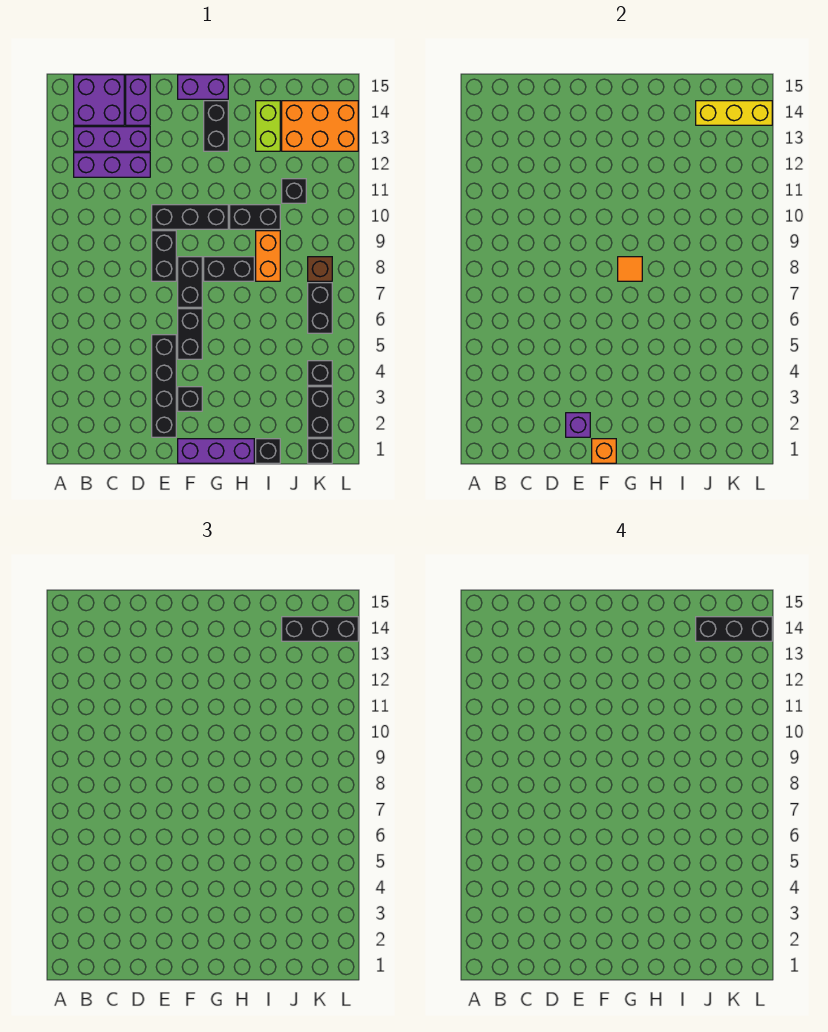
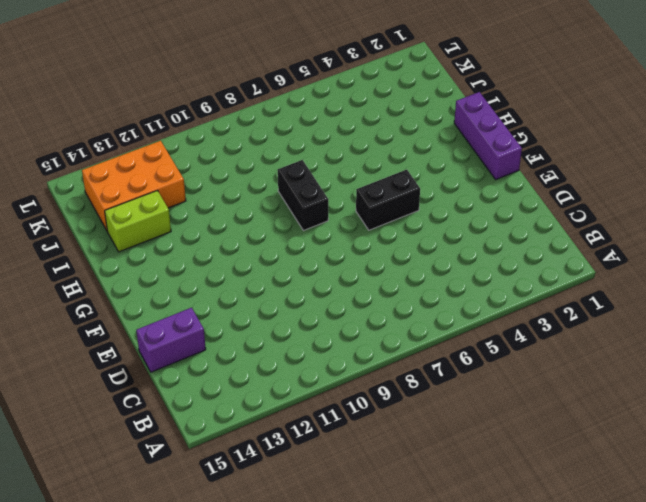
orange 2x3 brick [82,141,186,230] -> orange 2x3 brick turned to [282,101,358,151]
none -> purple 1x3 brick [74,153,150,177]
none -> purple 1x3 brick [74,127,150,151]
none -> purple 2x2 brick [74,75,124,125]
none -> black 1x4 brick [152,335,176,437]

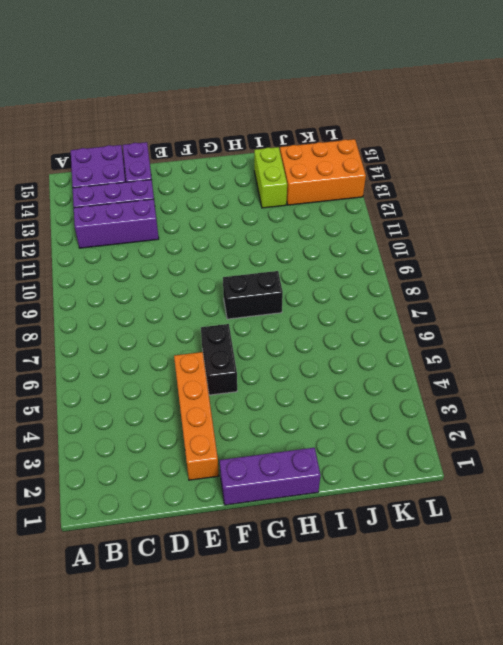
orange 1x4 brick [174,352,219,480] -> black 1x4 brick [152,335,176,437]
none -> black 1x2 brick [152,231,176,281]
none -> black 1x3 brick [152,205,228,229]
none -> black 1x1 brick [178,387,202,411]
none -> black 1x2 brick [178,257,202,307]

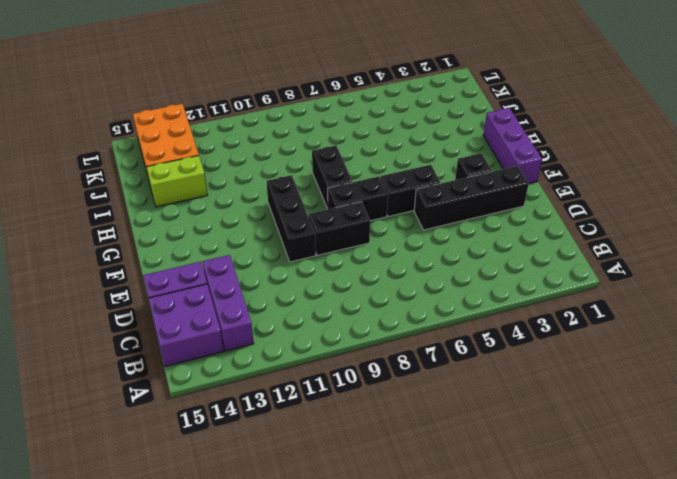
none -> purple 1x3 brick [74,153,150,177]
none -> purple 1x2 brick [178,75,228,99]
none -> black 1x2 brick [204,101,228,151]
none -> black 1x2 brick [230,205,280,229]

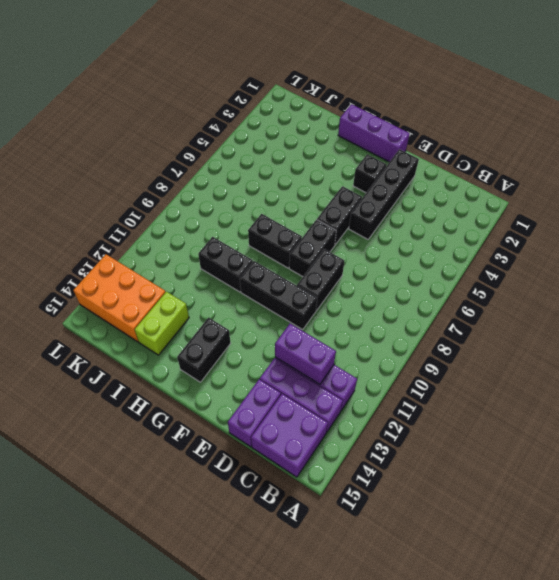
purple 1x2 brick [275,324,336,384] -> purple 1x2 brick moved to [178,75,228,99]
none -> black 1x1 brick [256,439,280,463]
none -> orange 1x2 brick [256,231,280,281]
none -> black 1x1 brick [282,179,306,203]
none -> black 1x1 brick [308,439,332,463]

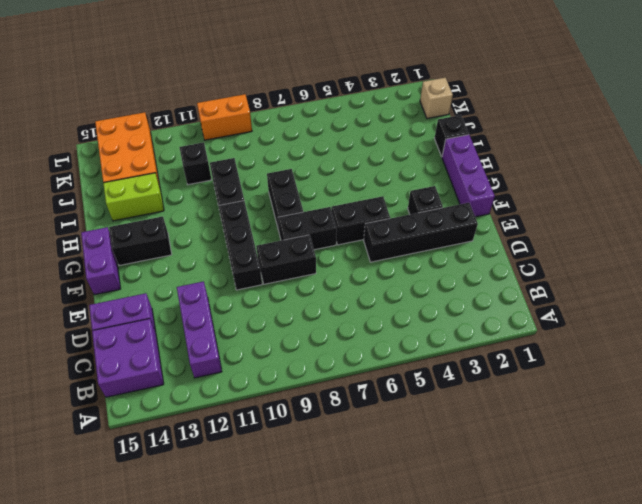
tan 1x1 brick [420,78,453,119] -> black 1x1 brick [308,439,332,463]
orange 1x2 brick [197,94,252,140] -> orange 1x2 brick moved to [256,231,280,281]
none -> purple 1x3 brick [74,127,150,151]
none -> black 1x2 brick [308,387,332,437]
none -> black 1x1 brick [308,361,332,385]
none -> black 1x2 brick [308,283,332,333]

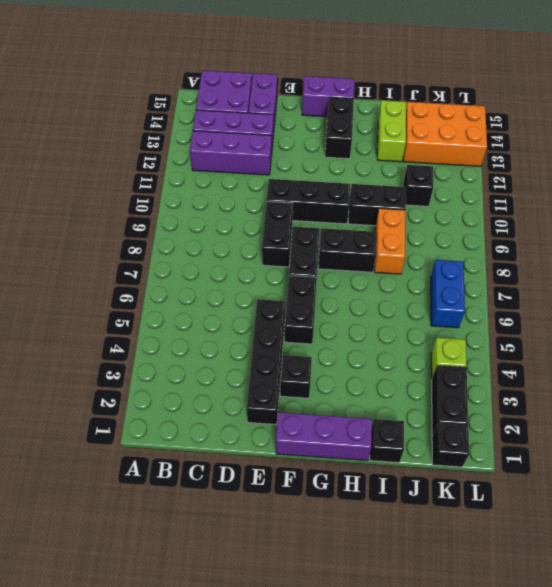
lime 1x1 brick [431,338,467,378] -> black 1x1 brick [308,361,332,385]
blue 1x2 brick [431,260,465,328] -> black 1x2 brick [308,283,332,333]
none -> brown 1x1 brick [308,257,332,281]
none -> purple 1x1 brick [566,413,590,437]
none -> orange 1x1 brick [592,439,616,463]
none -> orange 1x1 tile [618,257,642,281]

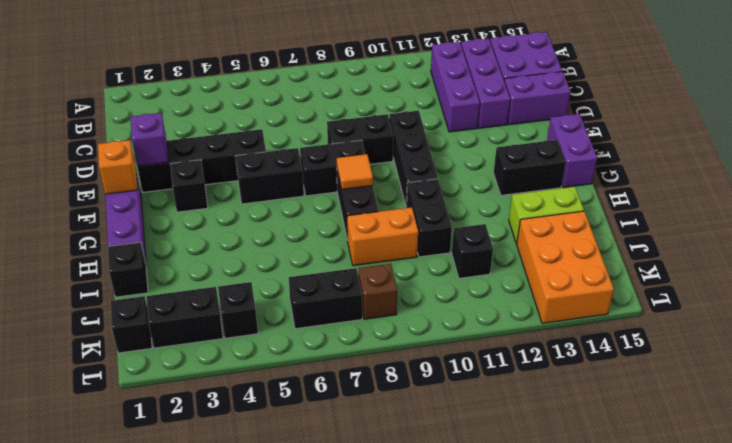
none -> yellow 1x3 brick [696,101,772,125]
none -> black 1x3 brick [282,617,358,641]
none -> black 1x3 brick [696,617,772,641]

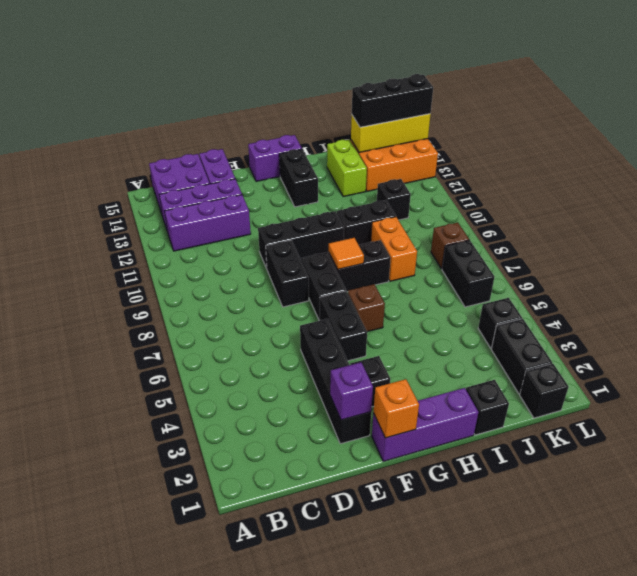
brown 1x1 brick [348,284,385,332] -> none
none -> black 1x3 brick [696,617,772,641]

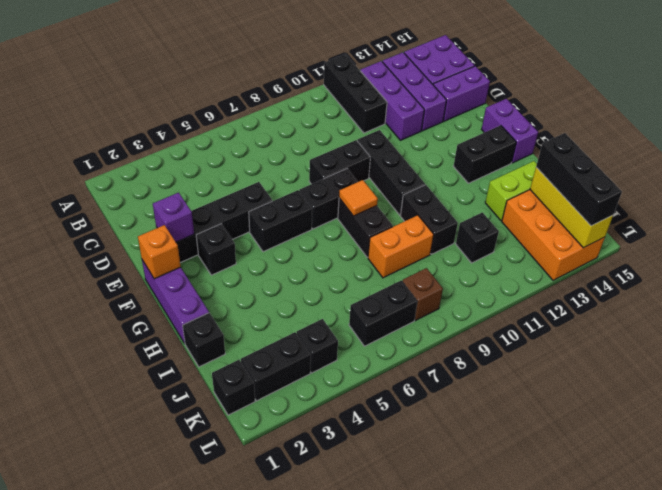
black 1x3 brick [324,54,387,133] -> black 1x3 brick moved to [696,617,772,641]

